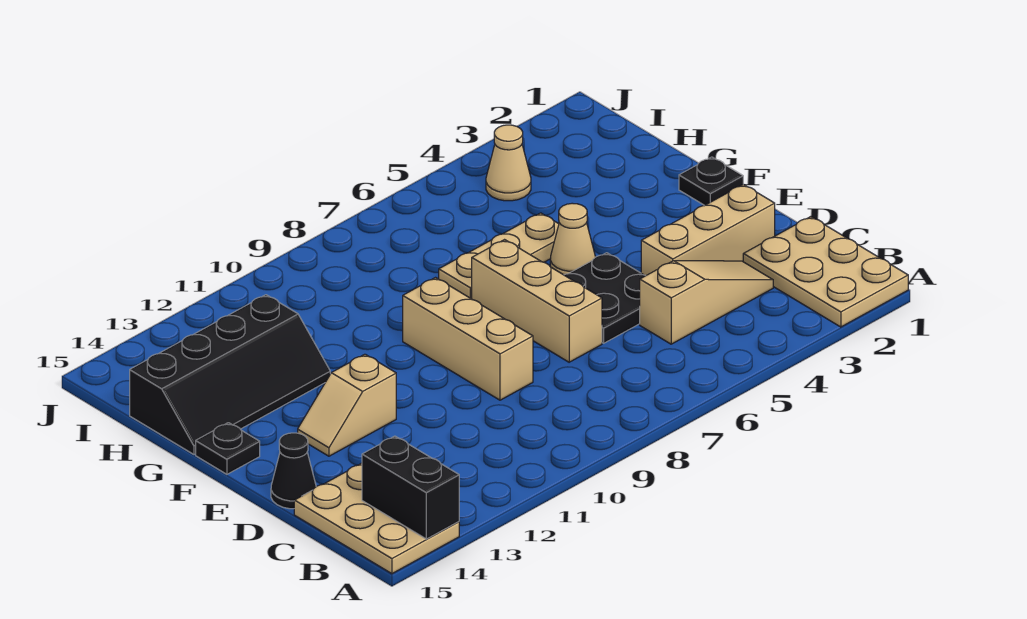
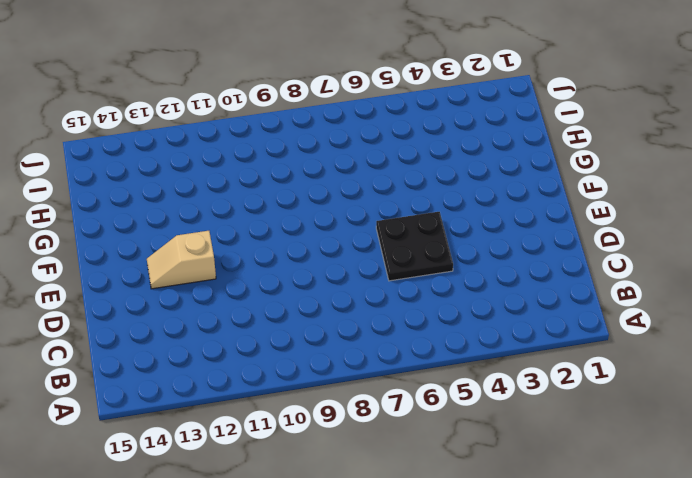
none -> tan 2x3 plate [743,217,908,327]
none -> tan 2x3 plate [294,463,459,574]
none -> tan 1x3 slope [640,261,773,344]

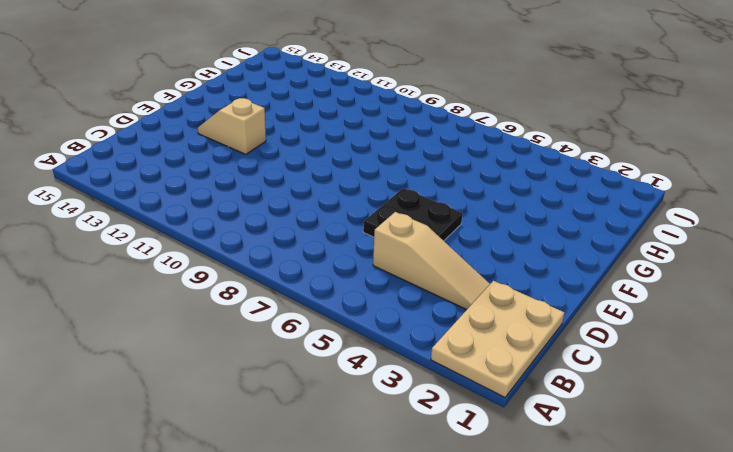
none -> tan 2x3 plate [294,463,459,574]
none -> tan 1x3 brick [641,184,775,275]
none -> tan 1x3 brick [472,240,602,362]

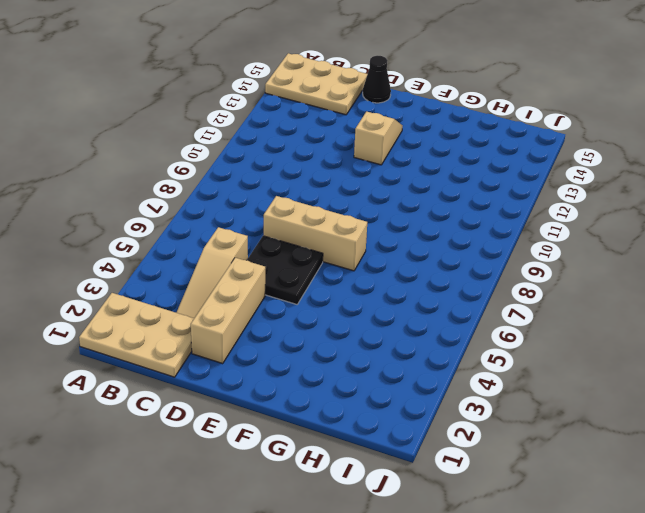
none -> tan 1x3 brick [403,278,533,400]
none -> black 1x1 plate [679,157,743,205]
none -> tan 1x1 cone [550,203,595,275]

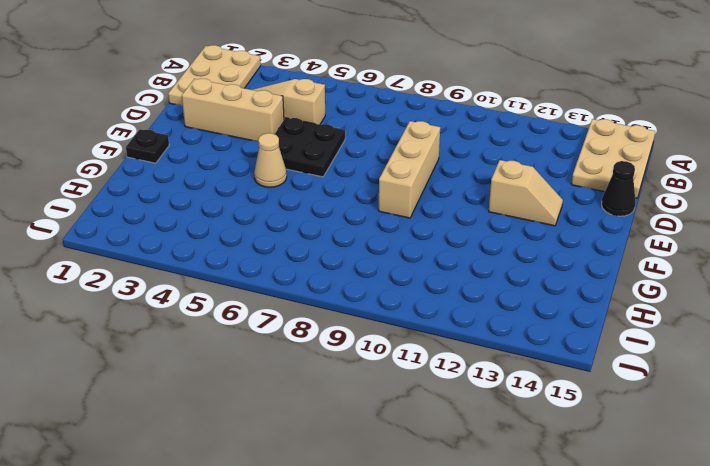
none -> tan 1x3 brick [472,240,602,362]
none -> black 1x1 plate [196,423,260,474]
none -> tan 1x3 plate [439,213,559,299]

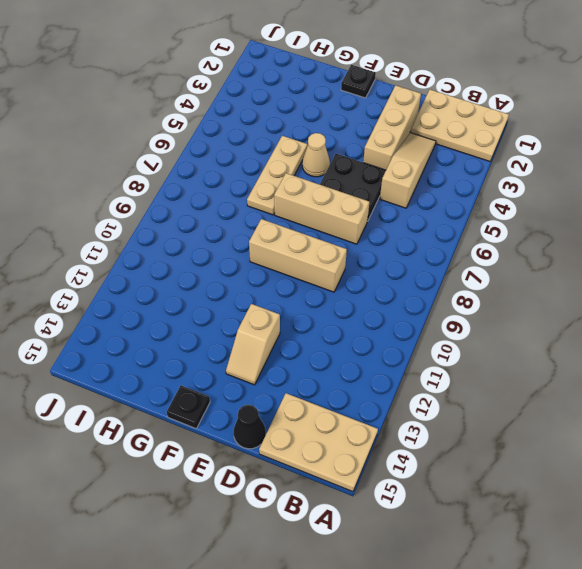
none -> black 2x4 slope [130,295,330,454]
none -> tan 1x1 cone [486,125,531,201]
none -> black 1x2 brick [362,436,459,539]

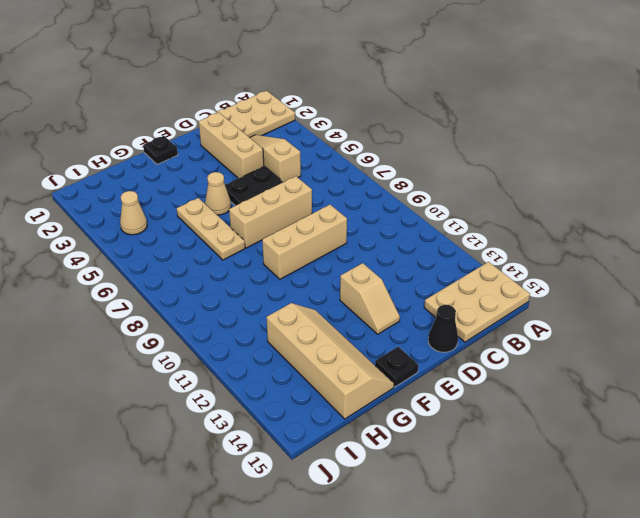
tan 2x4 slope [266,303,394,419] -> black 2x4 slope [130,295,330,454]
none -> black 1x2 brick [362,436,459,539]

